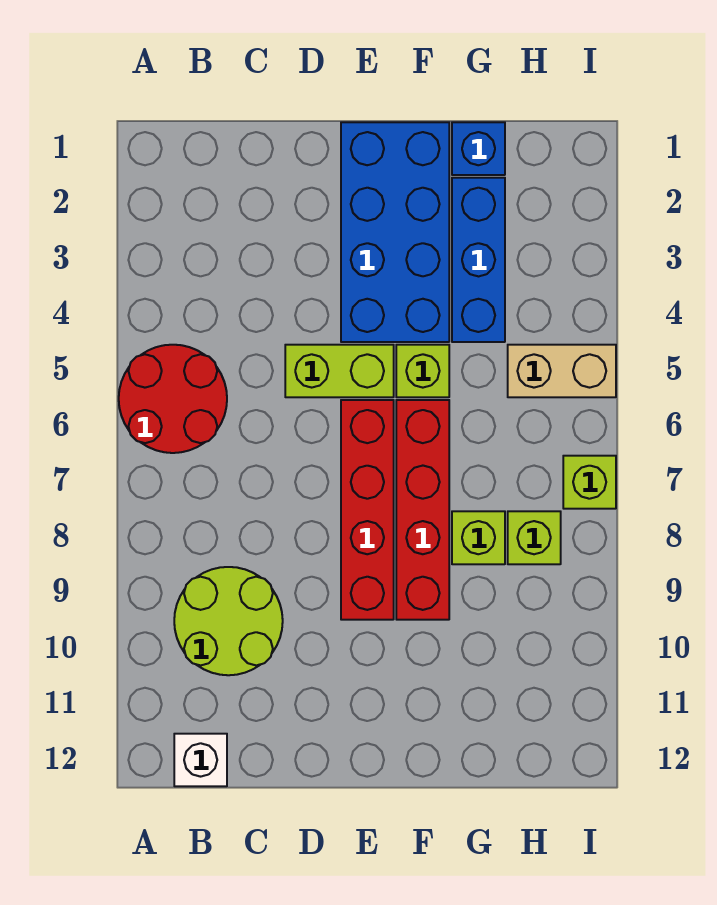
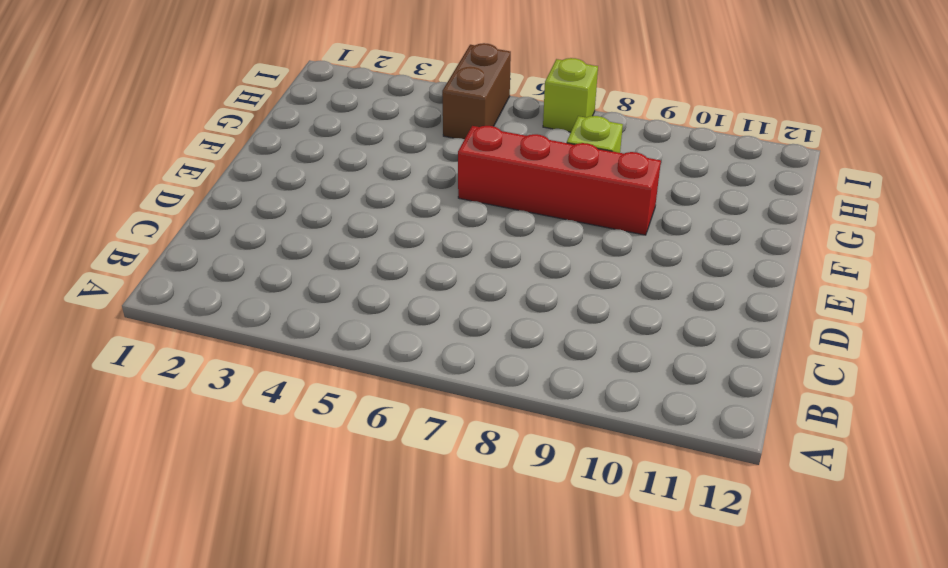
brown 1x2 brick [442,43,511,139] -> tan 1x2 brick [508,345,616,397]
none -> red 2x2 round brick [119,345,227,453]
none -> lime 2x2 round brick [174,567,283,675]
none -> white 1x1 brick [174,734,227,786]

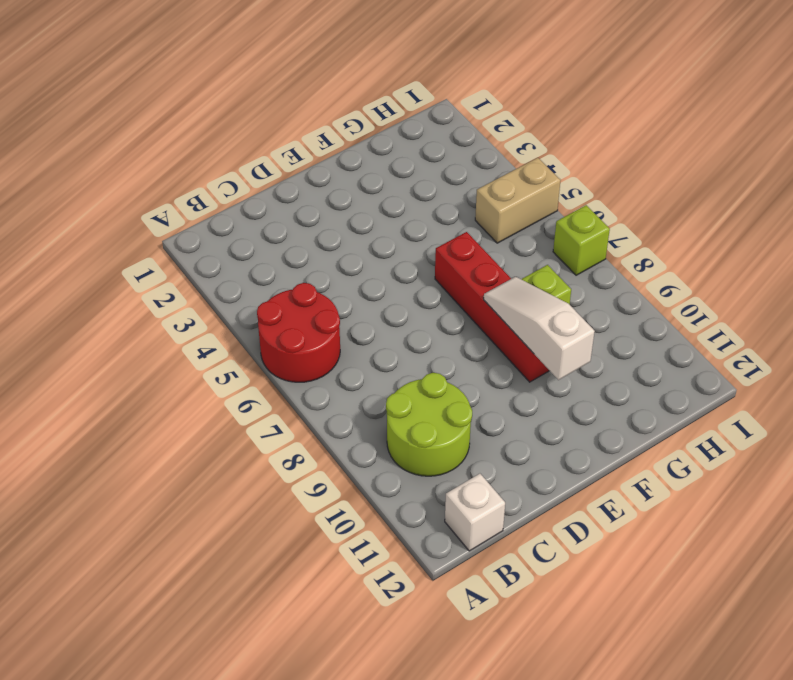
white 1x3 slope [484,277,595,380] -> none
none -> lime 1x2 brick [285,345,394,397]
none -> blue 2x4 brick [341,122,449,342]
none -> red 1x4 brick [341,400,394,620]

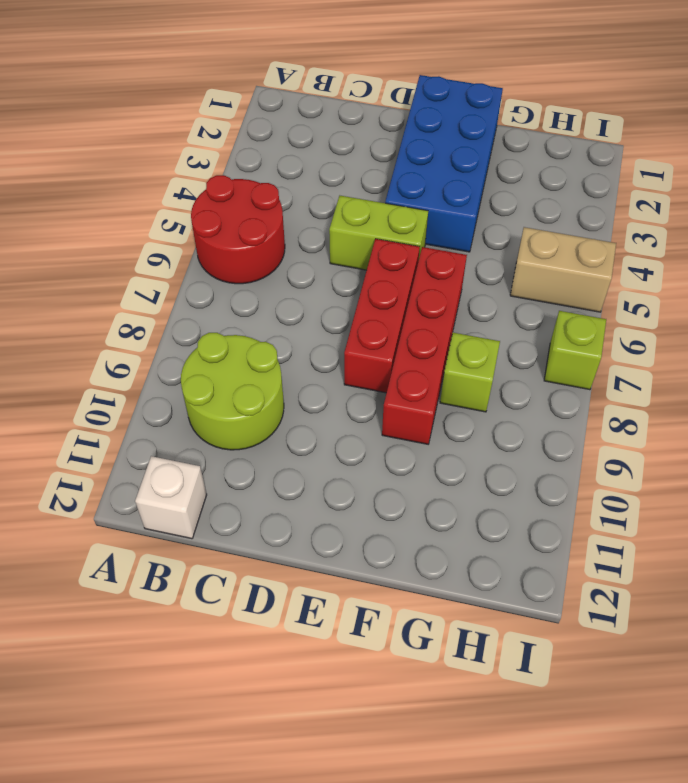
red 1x3 brick [344,239,420,393] -> red 1x4 brick [341,400,394,620]
none -> lime 1x1 brick [396,345,449,397]
none -> blue 1x1 brick [452,122,505,175]
none -> blue 1x3 brick [452,178,505,342]

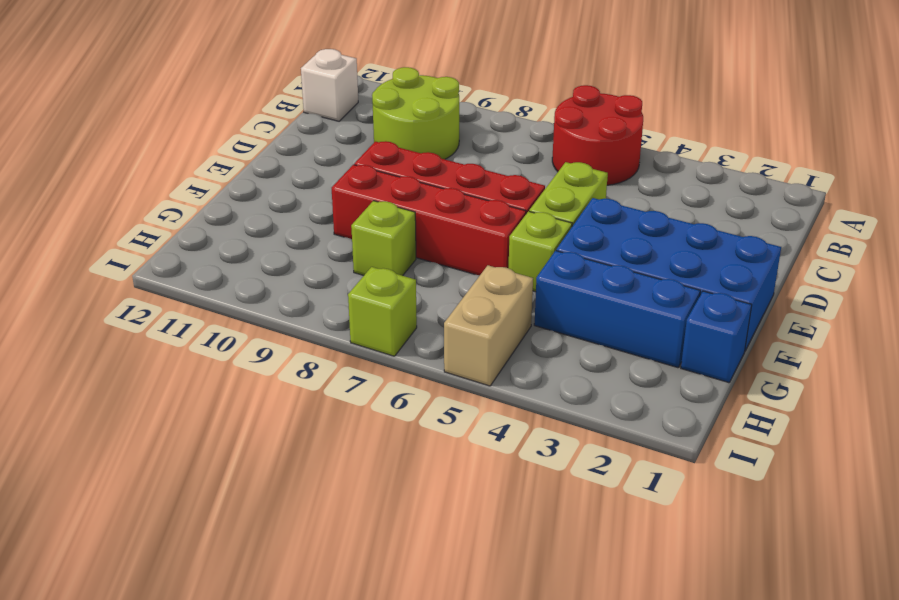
none -> lime 1x1 brick [508,511,561,564]

